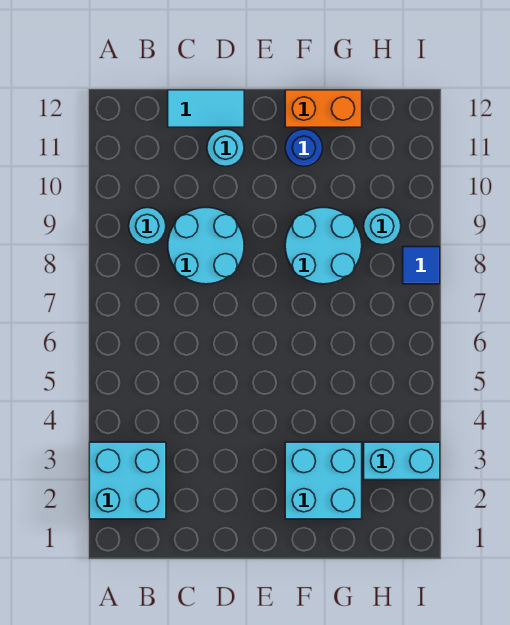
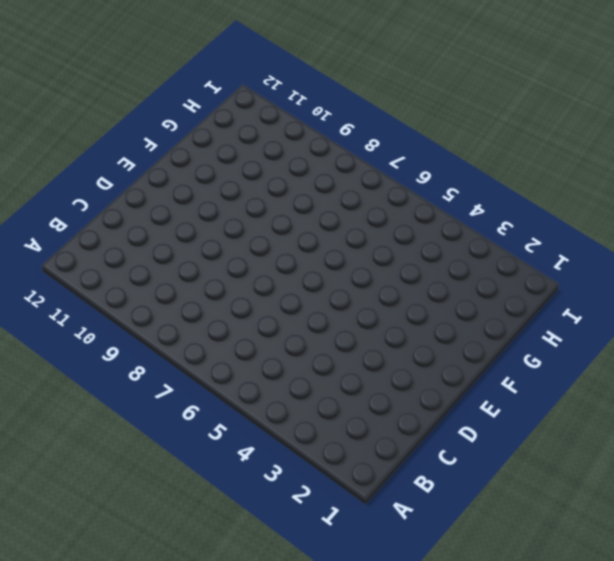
none -> cyan 2x2 brick [89,442,166,519]
none -> cyan 1x1 round brick [129,208,166,245]
none -> cyan 2x2 round brick [168,208,244,284]

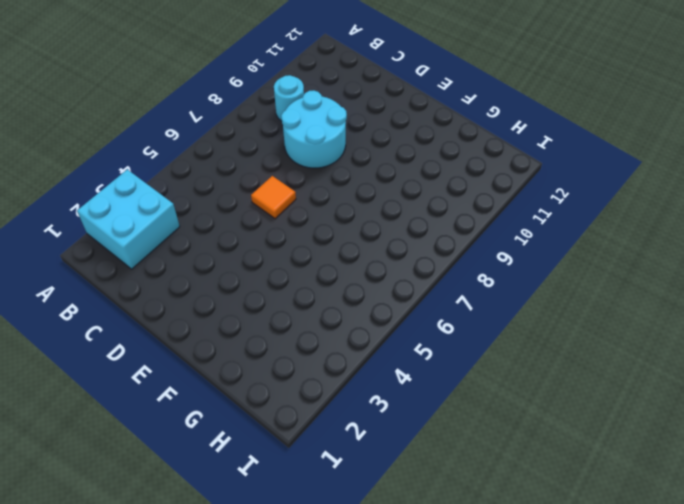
orange 1x1 tile [251,176,296,219] -> none
none -> cyan 1x2 tile [168,90,244,127]
none -> cyan 1x1 round brick [207,129,244,166]
none -> cyan 2x2 brick [285,442,362,519]

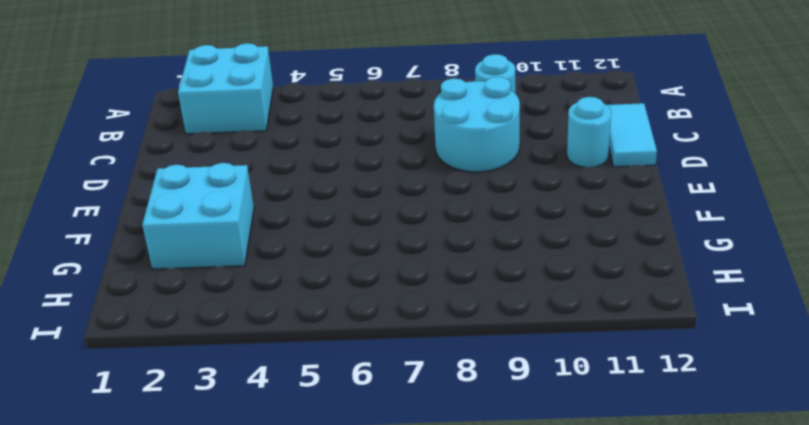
none -> cyan 2x2 round brick [285,207,362,284]
none -> blue 1x1 round brick [285,129,323,166]
none -> orange 1x2 brick [285,90,362,127]

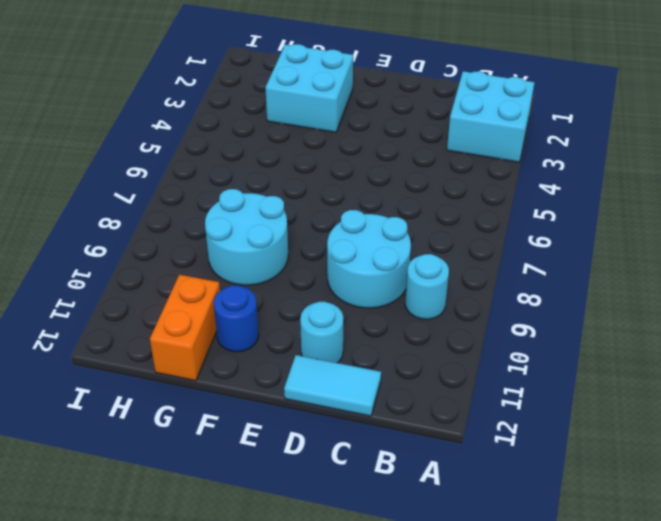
orange 1x2 brick [150,275,220,381] -> orange 1x2 brick turned to [285,90,362,127]
none -> cyan 1x2 brick [364,442,440,480]
none -> cyan 1x1 round brick [364,208,401,245]
none -> blue 1x1 tile [403,247,440,284]

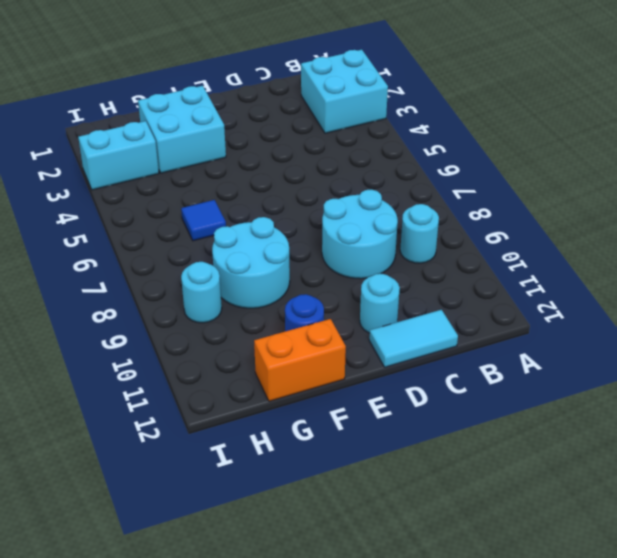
blue 1x1 tile [181,200,226,241] -> blue 1x1 tile moved to [403,247,440,284]

